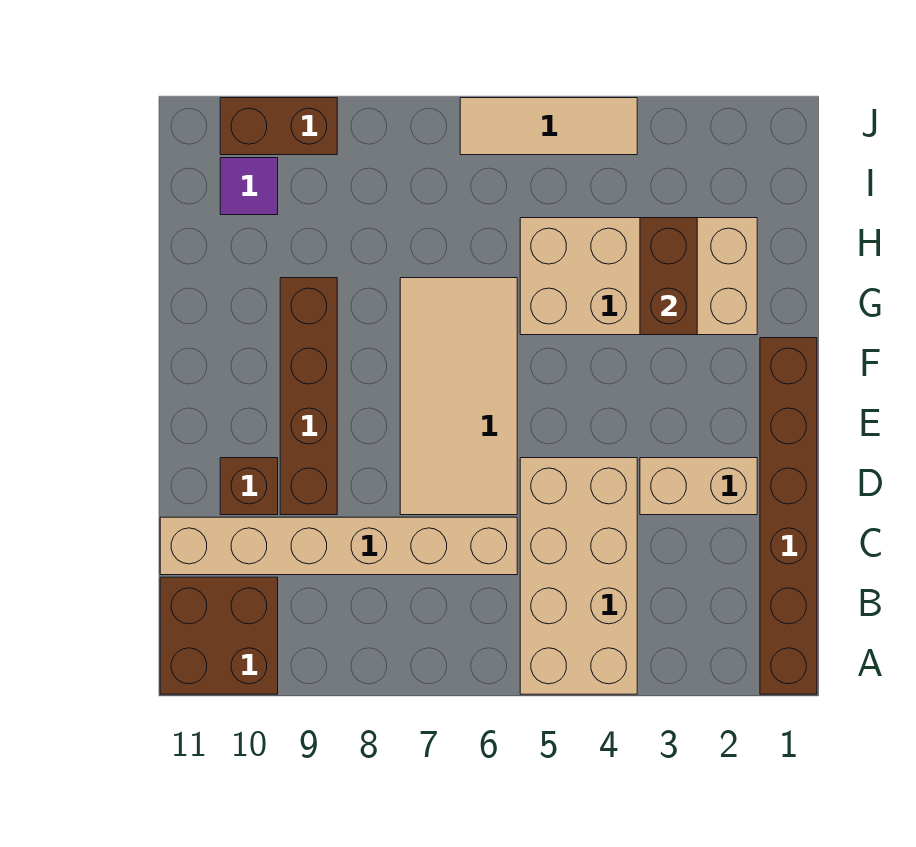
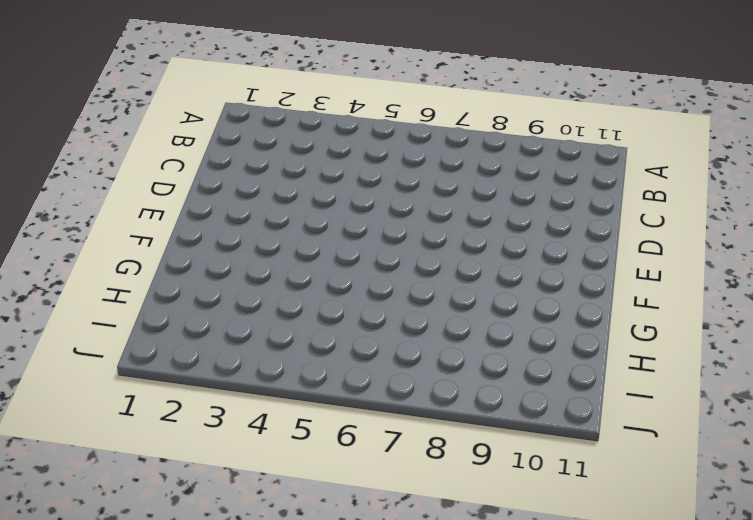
none -> brown 1x6 brick [760,338,817,694]
none -> tan 2x4 brick [520,458,637,694]
none -> brown 2x2 brick [160,577,278,694]

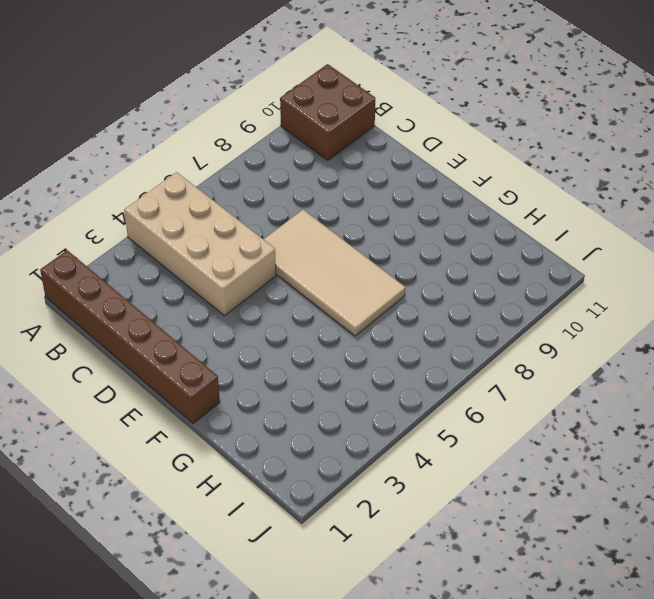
none -> tan 1x6 brick [160,517,517,575]
none -> tan 1x2 brick [640,458,757,515]
none -> brown 1x4 brick [280,278,337,515]

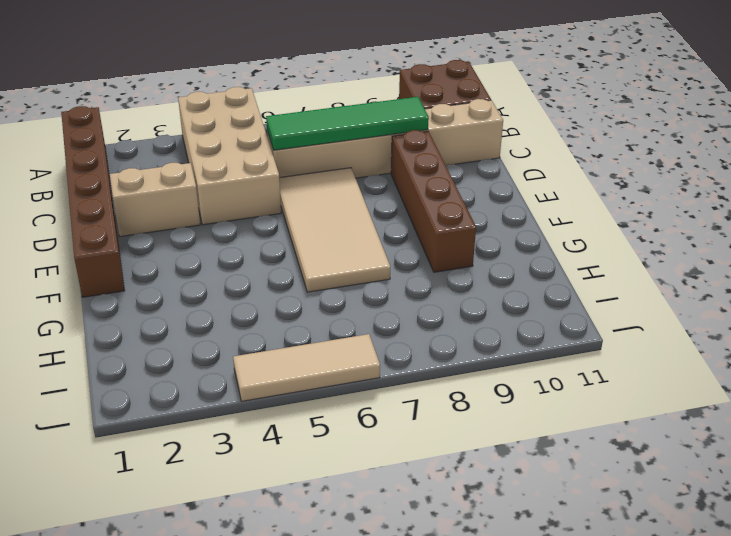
green 1x4 tile [266,97,429,150] -> none
none -> brown 1x1 brick [220,458,278,515]
none -> tan 2x4 brick [520,218,757,335]
none -> purple 1x1 tile [220,158,278,215]

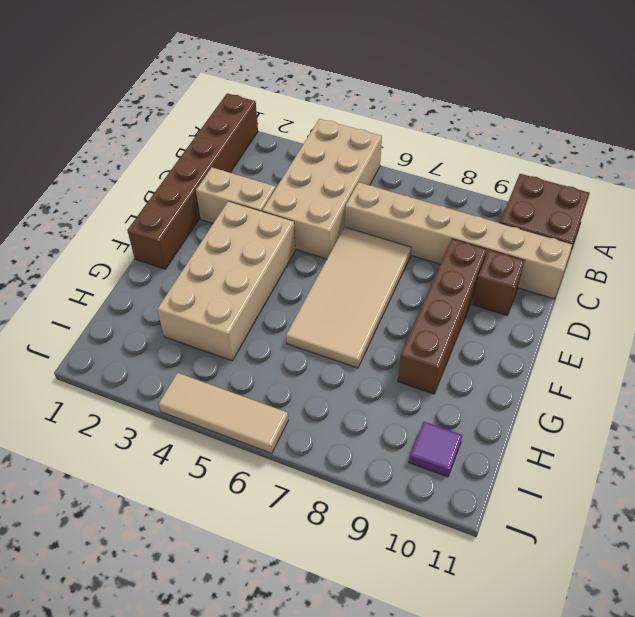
tan 2x4 brick [157,201,295,361] -> tan 2x4 brick turned to [520,218,757,335]
none -> brown 1x2 brick [220,98,337,155]
none -> brown 1x2 brick [640,218,697,335]

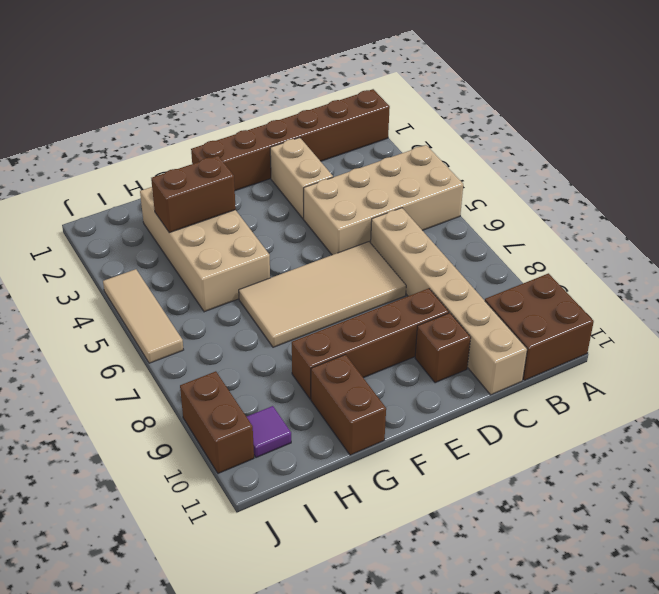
brown 1x2 brick [311,355,386,455] -> none

